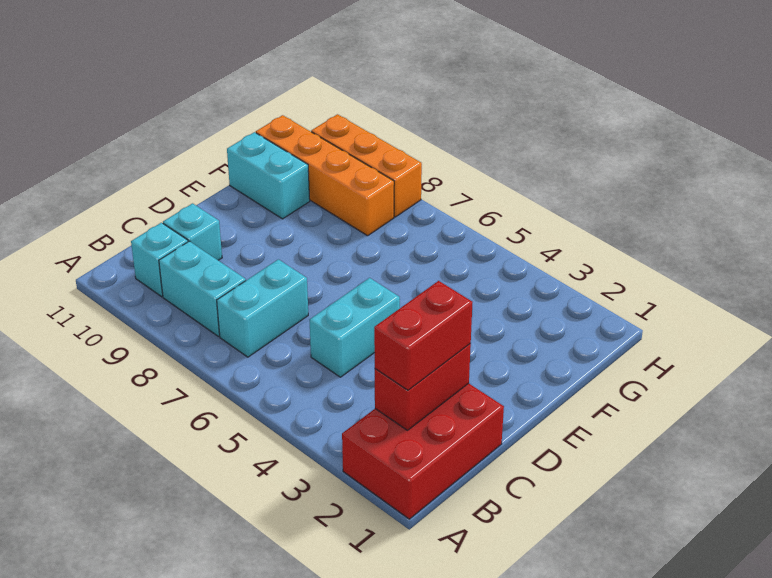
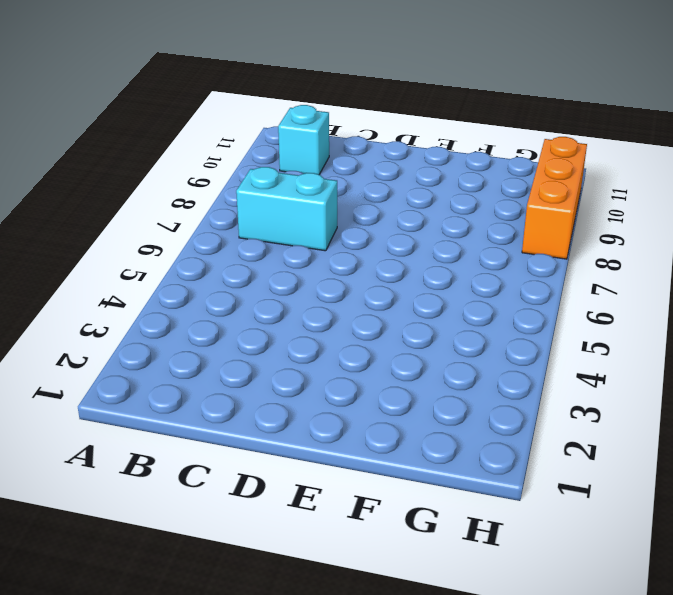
none -> red 2x3 brick [342,383,504,519]
none -> cyan 1x2 brick [159,241,246,337]

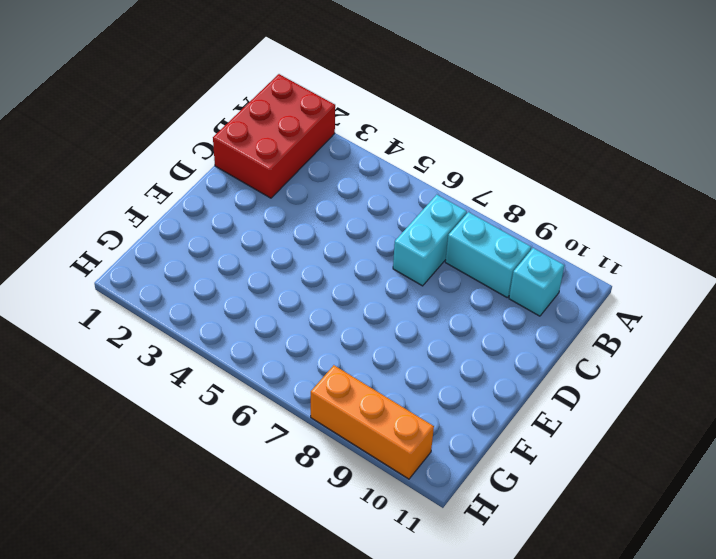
none -> cyan 1x2 brick [310,278,400,377]
none -> cyan 1x1 brick [163,203,222,260]

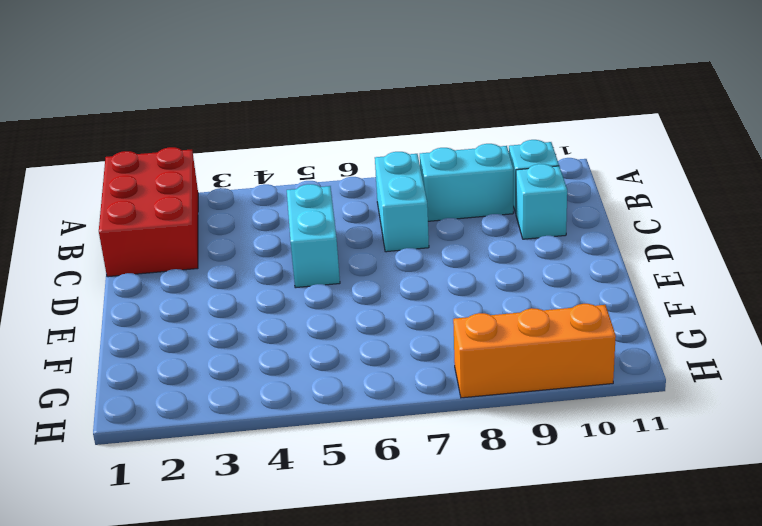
none -> cyan 1x2 brick [227,132,310,219]
none -> orange 1x4 brick [256,115,394,236]

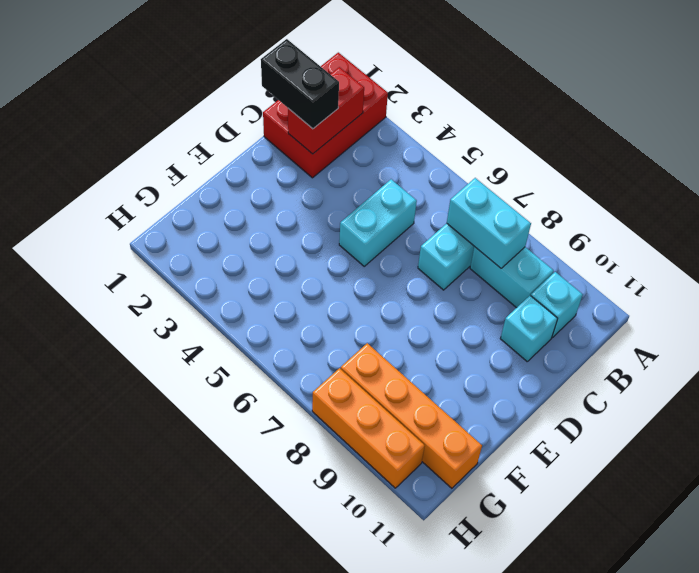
cyan 1x2 brick [447,178,531,268] -> cyan 1x2 brick moved to [227,132,310,219]
black 1x2 brick [261,39,339,129] -> red 1x2 brick [374,281,472,390]

